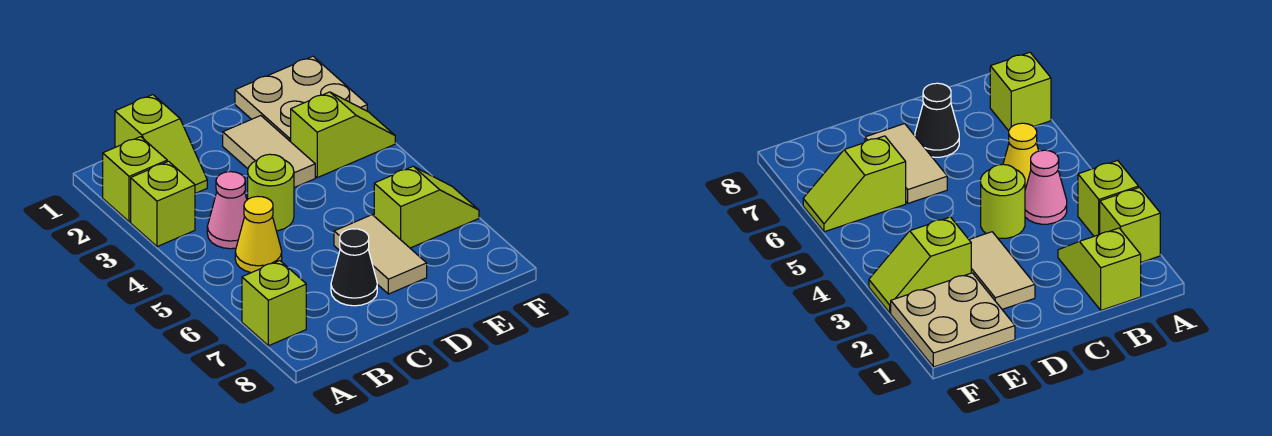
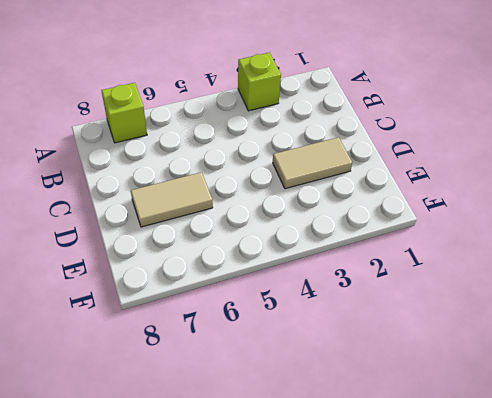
none -> lime 1x1 brick [103,137,167,222]
none -> lime 1x2 slope [115,95,207,193]
none -> pink 1x1 cone [207,172,247,249]

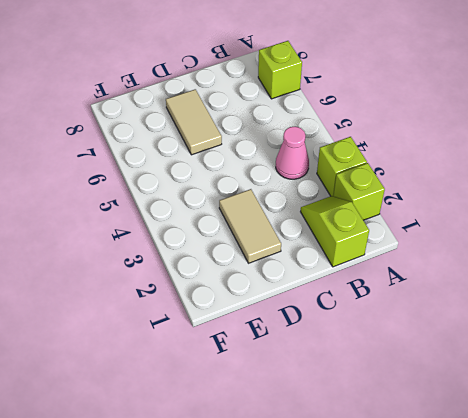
none -> yellow 1x1 cone [235,196,282,273]
none -> lime 1x1 round brick [248,154,294,231]
none -> black 1x1 cone [331,229,377,306]

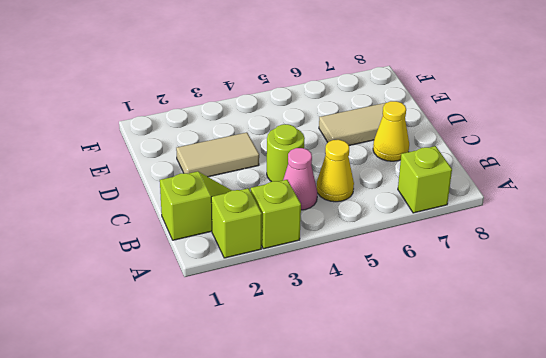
yellow 1x1 cone [373,101,409,161] -> black 1x1 cone [331,229,377,306]
none -> tan 2x2 plate [235,56,367,142]
none -> lime 1x2 slope [291,92,395,178]
none -> lime 1x2 slope [374,166,479,248]

